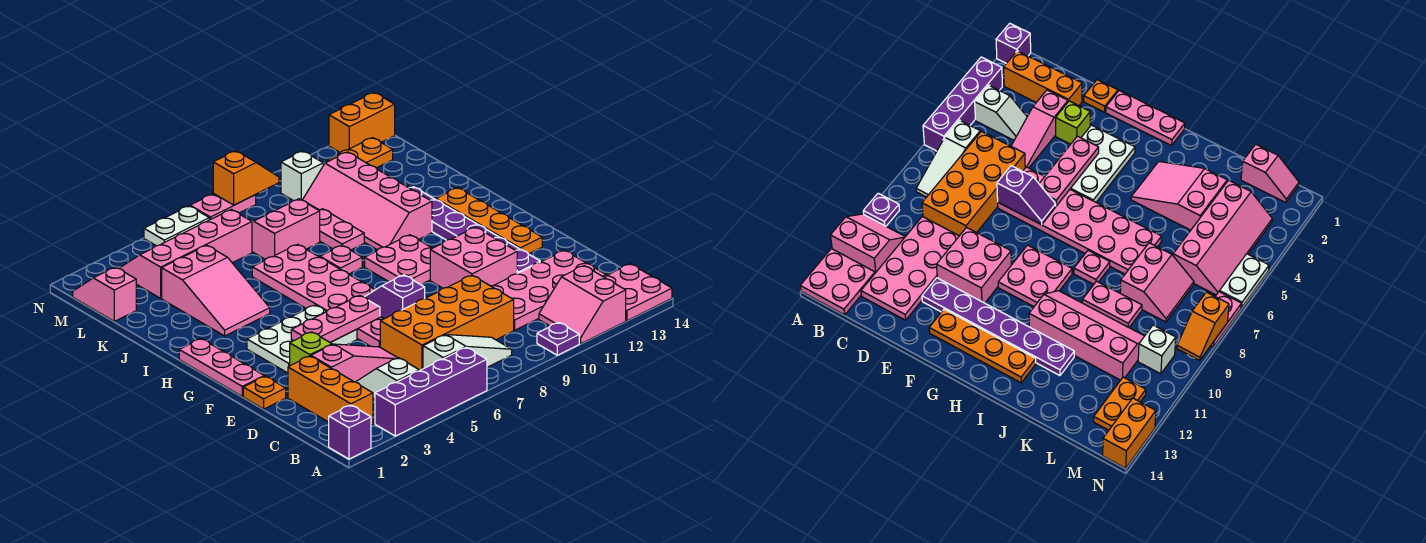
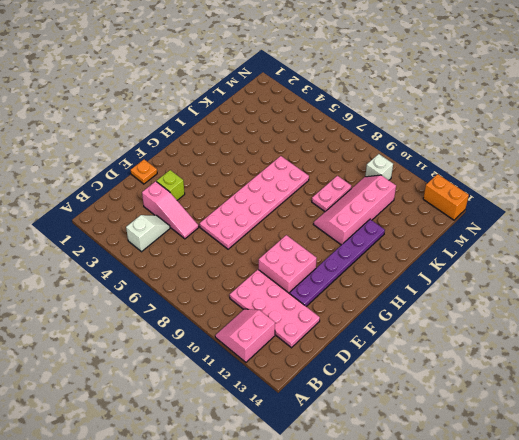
none -> purple 1x1 brick [329,405,371,459]
none -> purple 1x4 brick [375,347,487,436]
none -> purple 1x1 plate [537,323,579,355]
none -> pink 2x2 plate [603,264,672,321]

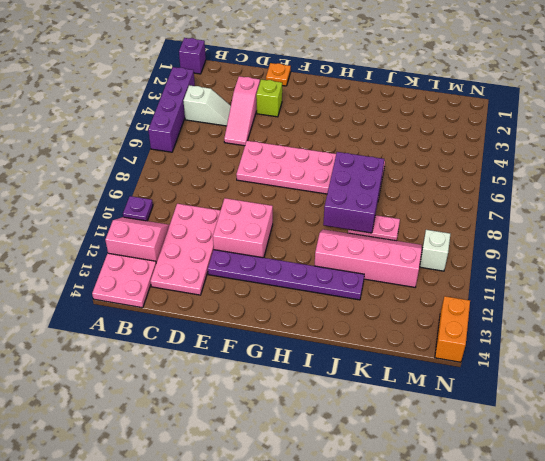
purple 2x3 brick [323,152,384,233] -> none
none -> orange 1x3 brick [288,356,373,425]
none -> white 1x3 slope [423,335,512,369]
none -> orange 2x4 brick [380,275,514,371]
none -> pink 1x3 plate [179,339,264,397]

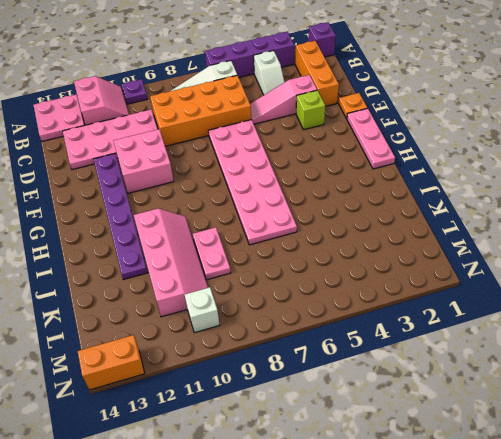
none -> white 2x3 plate [247,305,357,373]
none -> orange 1x4 plate [436,188,542,254]
none -> pink 2x2 plate [365,235,432,285]
none -> pink 2x3 slope [162,245,270,336]

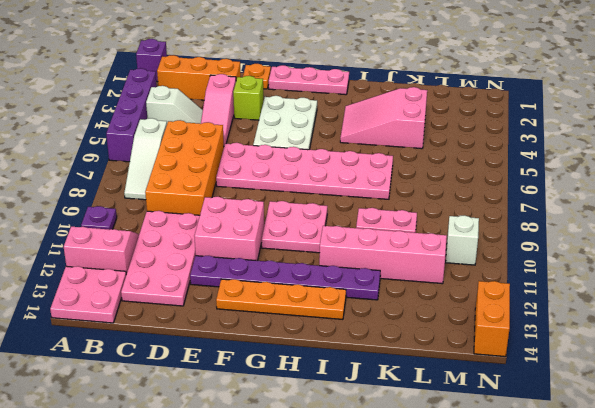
none -> pink 1x1 plate [320,246,362,274]
none -> pink 2x2 slope [252,199,320,259]
none -> pink 1x2 slope [73,267,136,321]
none -> pink 2x4 slope [119,209,252,298]

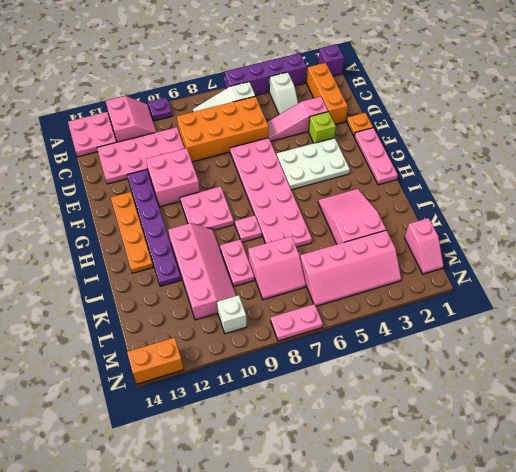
none -> orange 1x2 plate [327,138,393,168]
none -> white 1x2 plate [144,206,209,246]
none -> purple 1x2 slope [365,275,425,319]
none -> pink 1x3 plate [291,295,380,342]

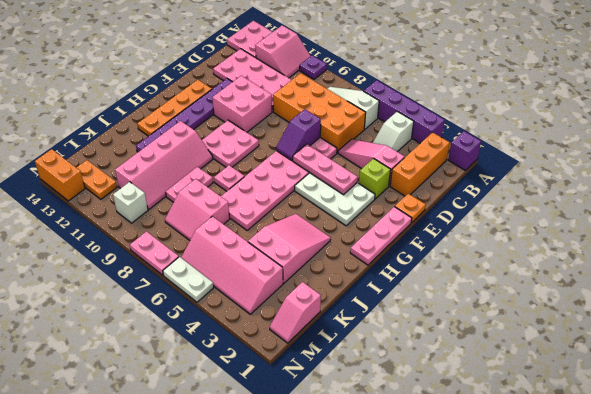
none -> orange 1x2 slope [213,151,279,205]

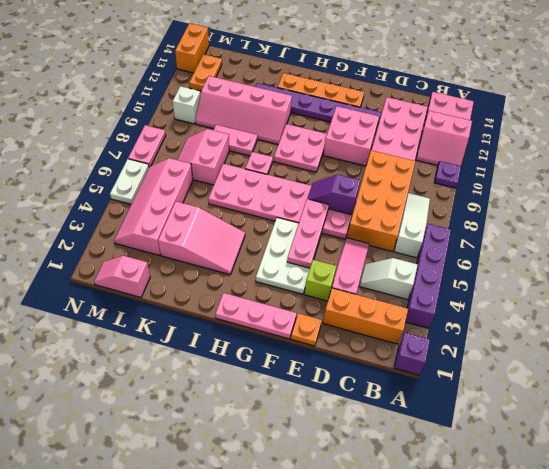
none -> orange 1x2 slope [213,151,279,205]

